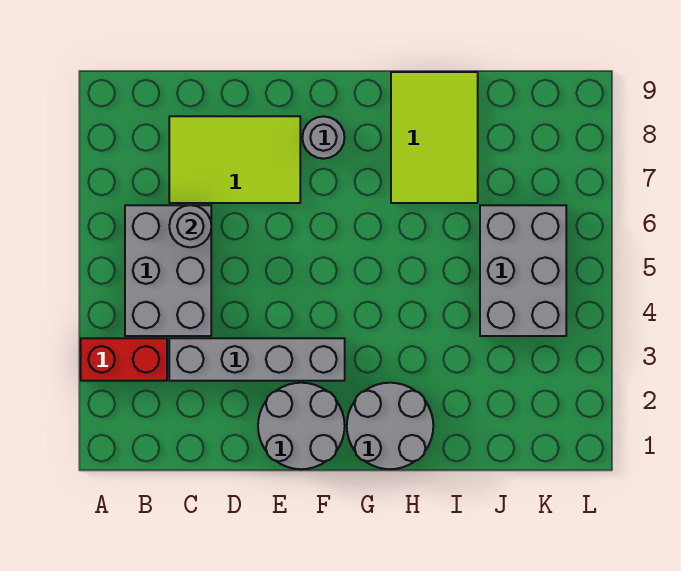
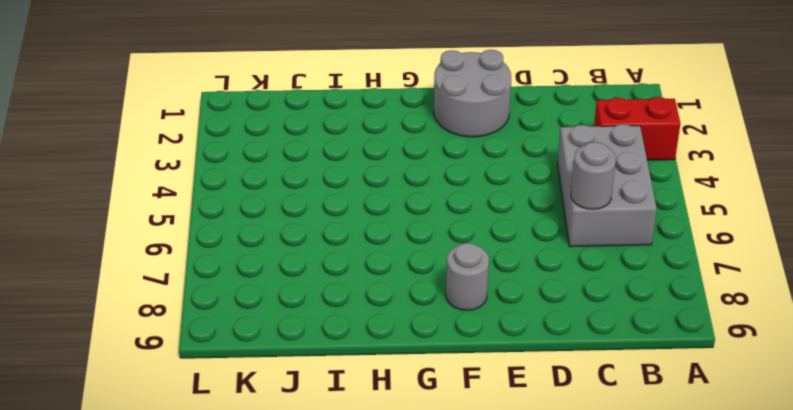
none -> grey 1x4 brick [169,338,345,381]
none -> lime 2x3 tile [169,116,300,203]

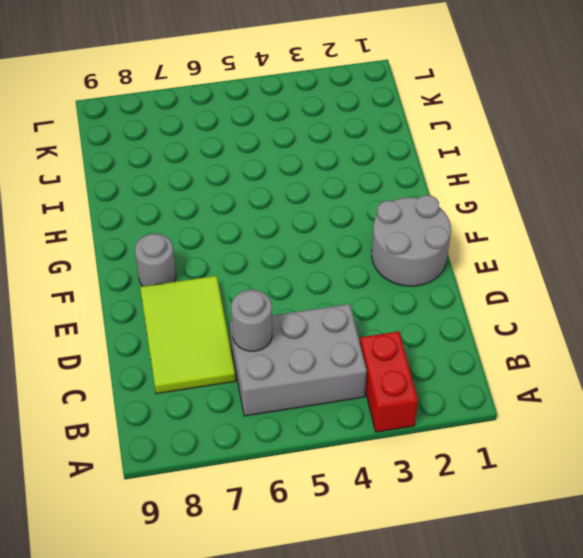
none -> grey 1x4 brick [169,338,345,381]
none -> grey 2x2 round brick [347,383,433,469]

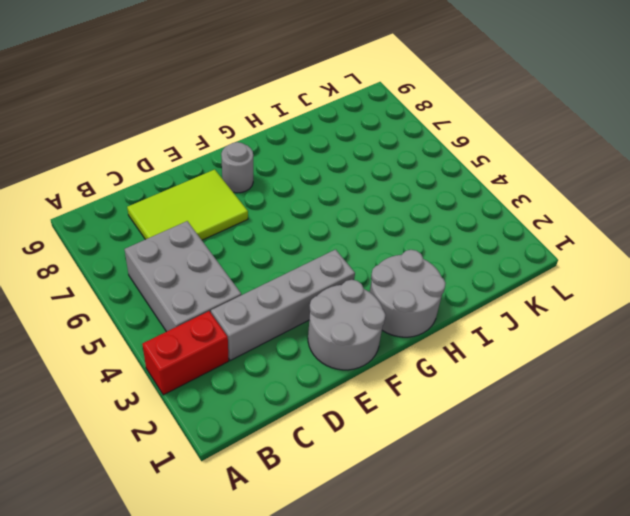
none -> lime 2x3 tile [391,72,478,203]
none -> grey 2x3 brick [480,205,566,336]

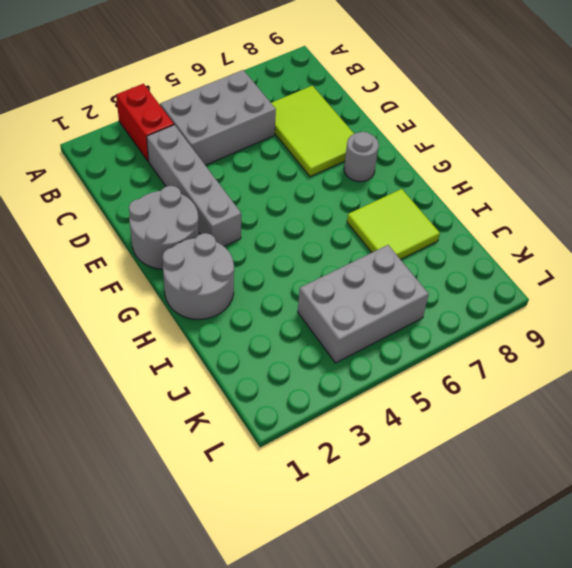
lime 2x2 tile [347,189,440,259] -> lime 2x3 tile [391,72,478,203]
none -> grey 1x1 round brick [169,205,211,247]

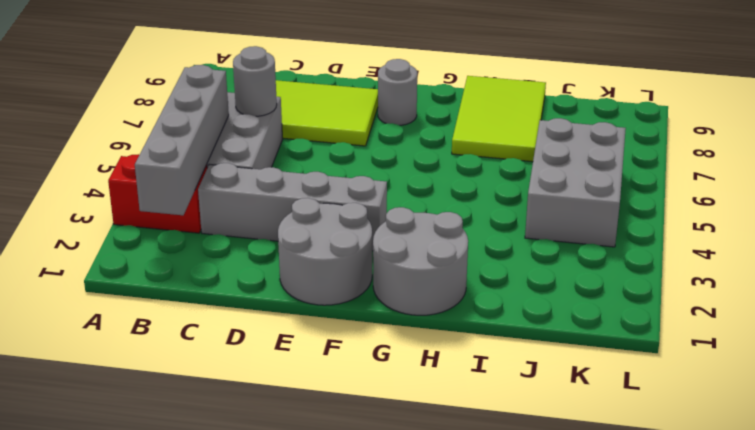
grey 1x4 brick [135,65,229,215] -> none

